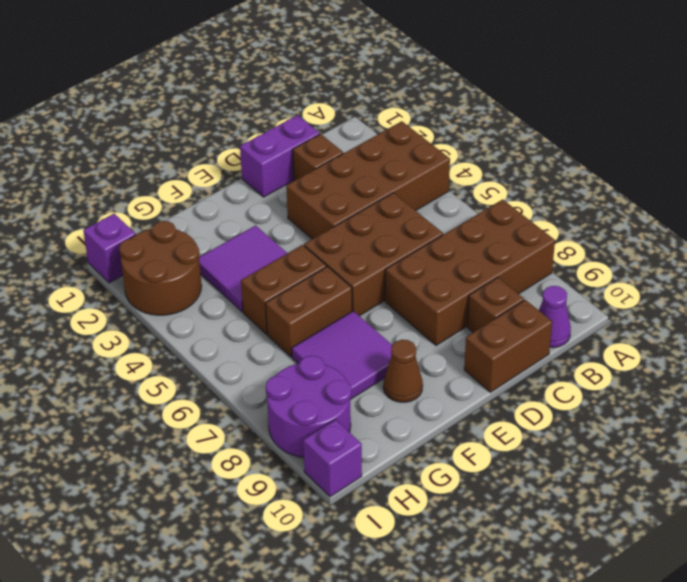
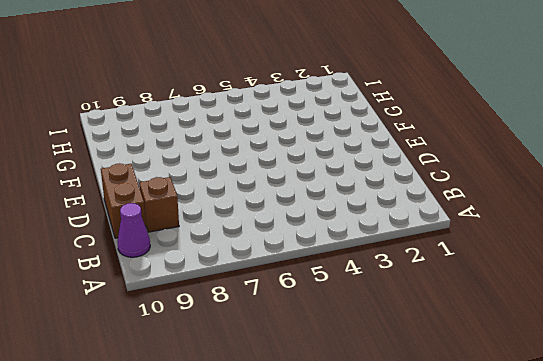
none -> brown 2x4 brick [286,121,450,239]
none -> brown 2x4 brick [385,199,555,346]
none -> purple 1x2 brick [240,115,320,197]

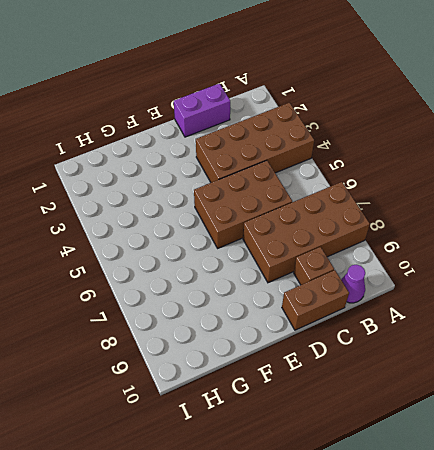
none -> brown 1x1 brick [293,134,343,181]
none -> purple 2x2 tile [199,225,287,312]
none -> brown 1x2 brick [241,245,326,334]

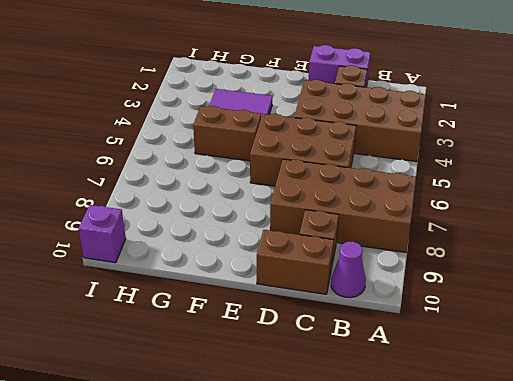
none -> brown 1x2 brick [266,267,352,357]
none -> purple 2x2 tile [292,311,392,399]
none -> brown 1x1 cone [383,340,423,402]

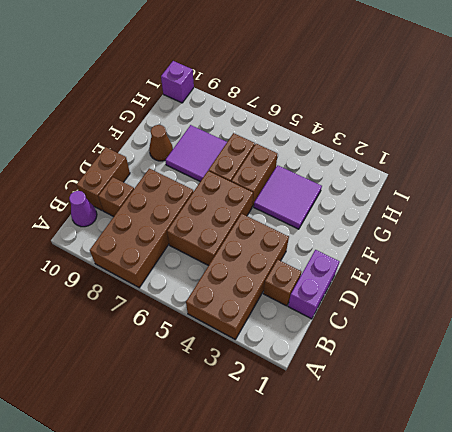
none -> brown 2x2 round brick [119,221,202,315]
none -> purple 2x2 round brick [266,356,351,457]
none -> purple 1x1 brick [83,214,136,283]

